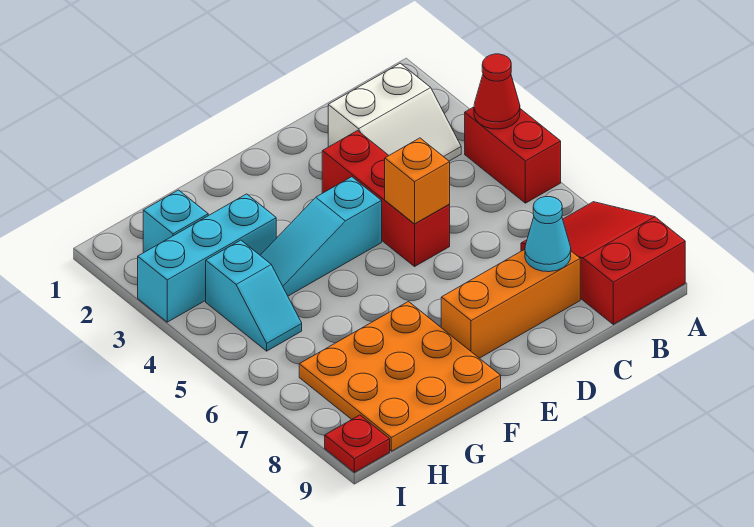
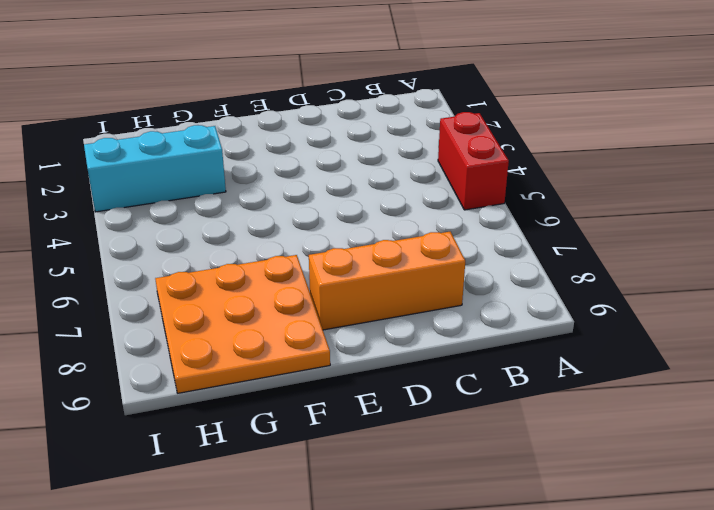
none -> red 2x3 slope [521,202,685,324]
none -> white 2x2 slope [328,63,461,161]
none -> red 1x3 brick [322,131,450,266]

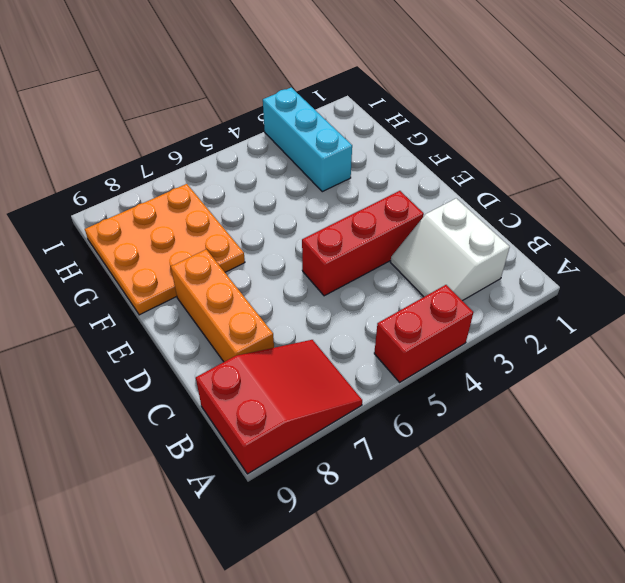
none -> cyan 1x3 slope [260,177,382,296]
none -> cyan 1x1 brick [143,190,208,252]
none -> cyan 1x2 slope [206,240,302,351]

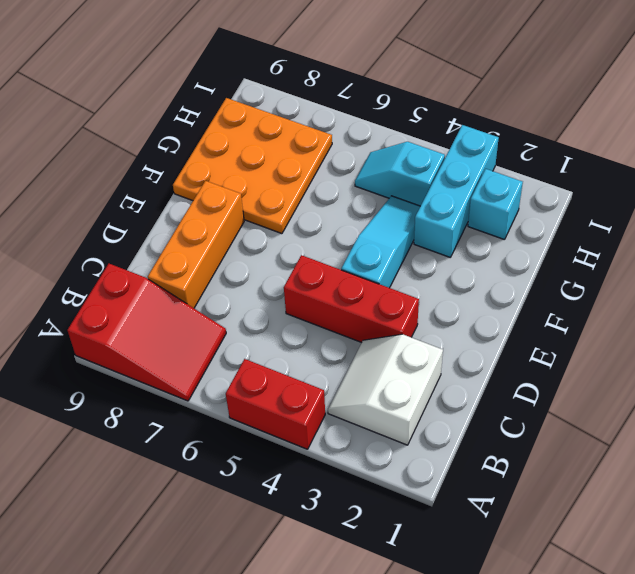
none -> red 1x1 plate [325,415,390,472]
none -> red 1x1 cone [474,54,520,129]
none -> cyan 1x1 cone [525,197,571,272]

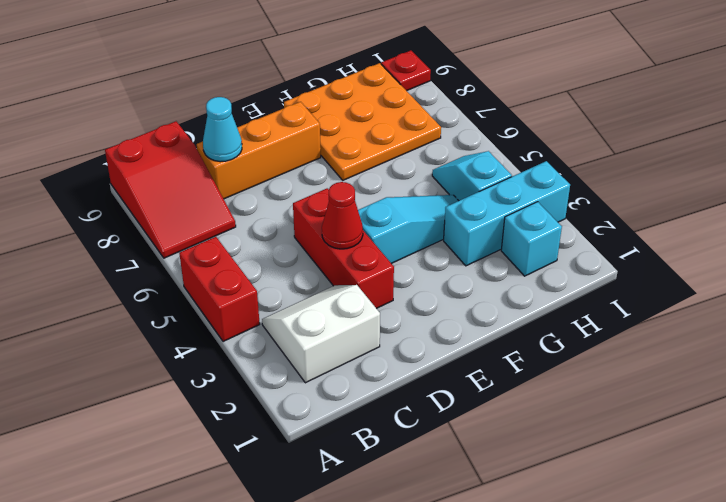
red 1x1 cone [322,182,363,249] -> red 1x1 cone moved to [474,54,520,129]
none -> orange 1x1 brick [385,138,450,224]

